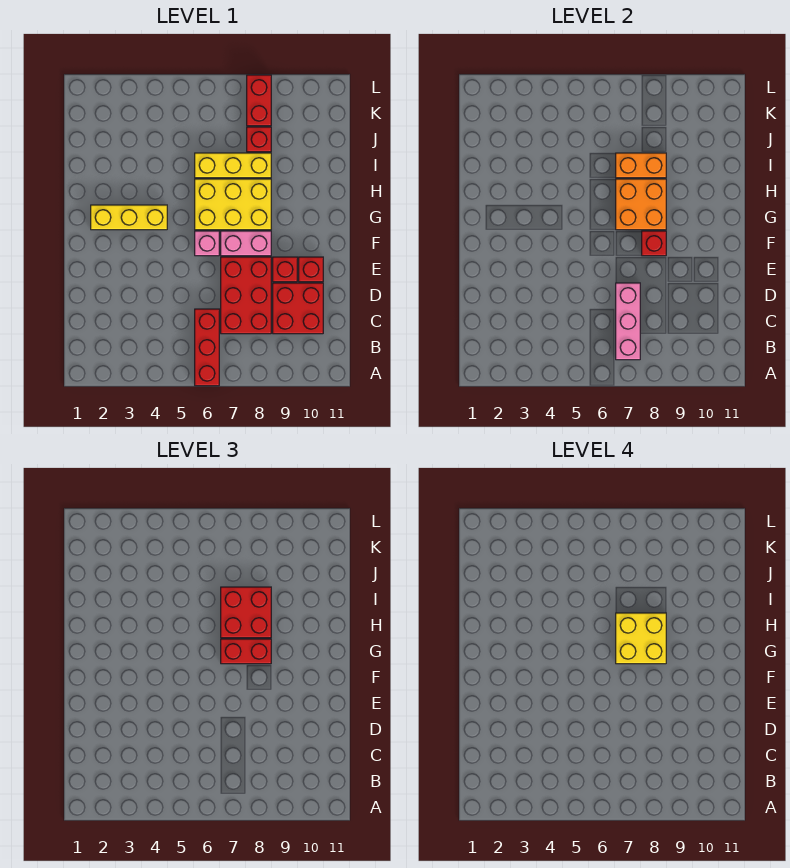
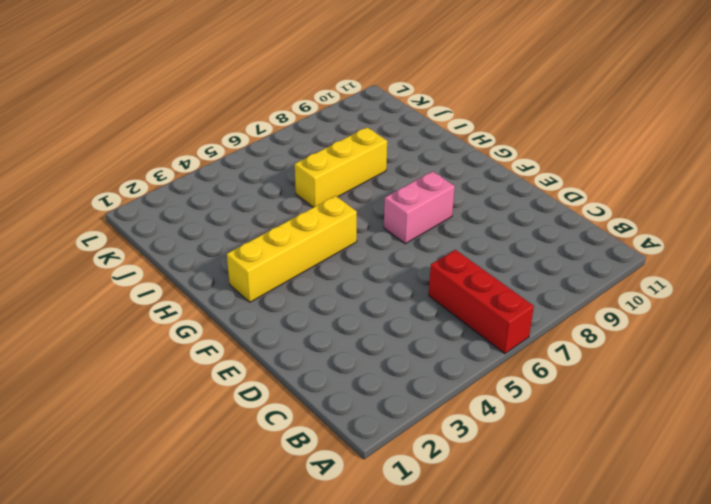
yellow 1x4 brick [227,196,357,302] -> yellow 1x3 brick [91,205,167,230]
none -> red 2x3 brick [221,257,271,334]
none -> red 2x2 brick [273,283,323,334]
none -> red 1x1 brick [273,257,297,282]

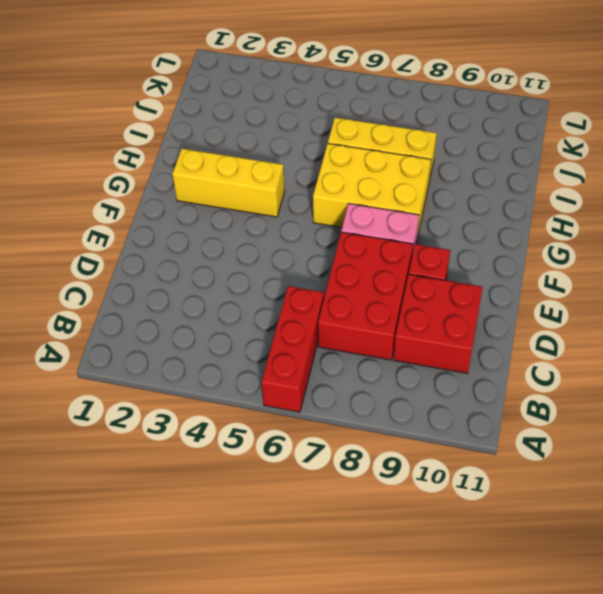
none -> red 1x1 brick [299,257,323,282]
none -> pink 1x1 brick [195,231,219,256]
none -> red 1x1 brick [247,127,271,152]

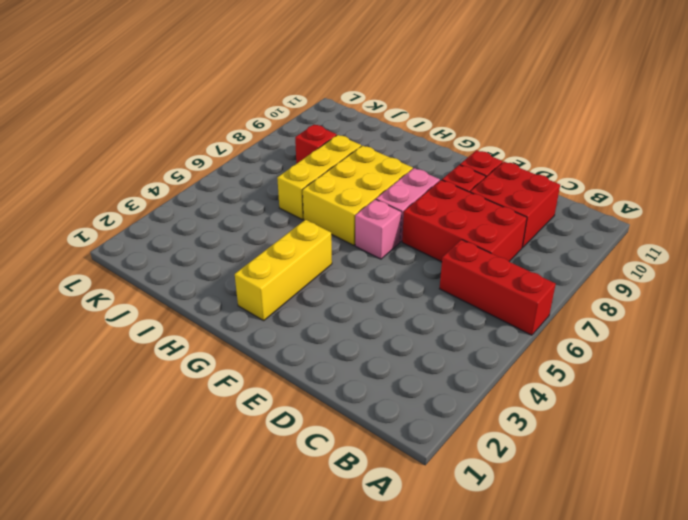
none -> red 1x2 brick [247,75,271,126]
none -> pink 1x3 brick [616,283,640,360]
none -> red 1x1 brick [642,231,666,256]

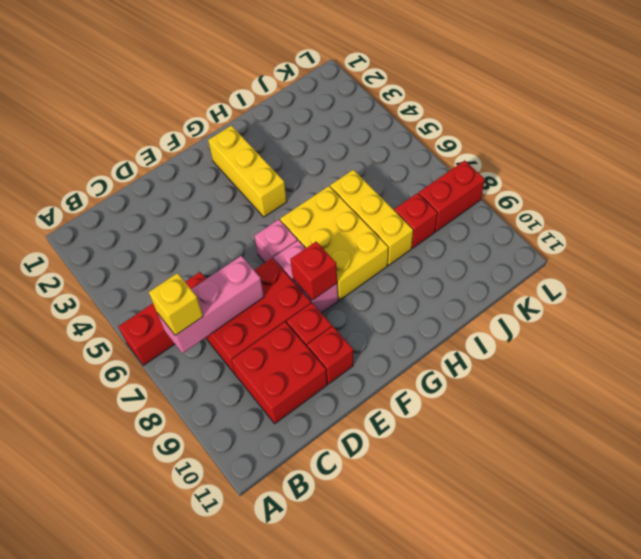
yellow 1x1 brick [149,273,203,335] -> none
none -> orange 2x2 brick [616,179,666,230]
none -> orange 1x2 brick [616,153,666,178]
none -> red 1x2 brick [221,639,271,664]

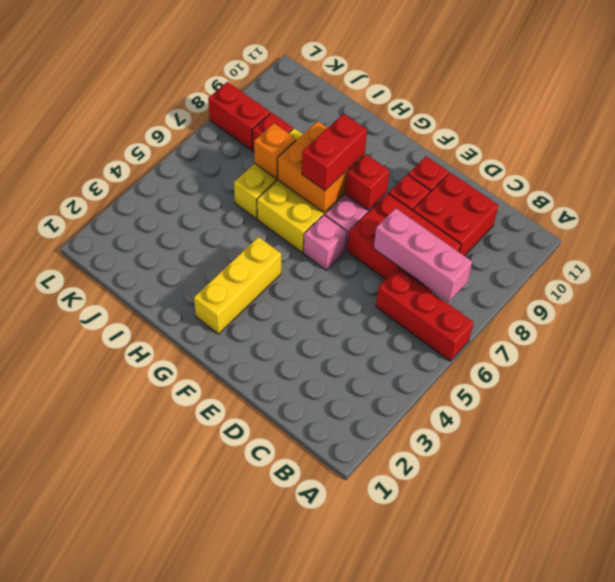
orange 1x1 brick [254,123,296,179] -> orange 1x2 brick [616,153,666,178]
none -> red 2x2 brick [221,587,271,638]
none -> yellow 2x2 brick [616,613,666,664]

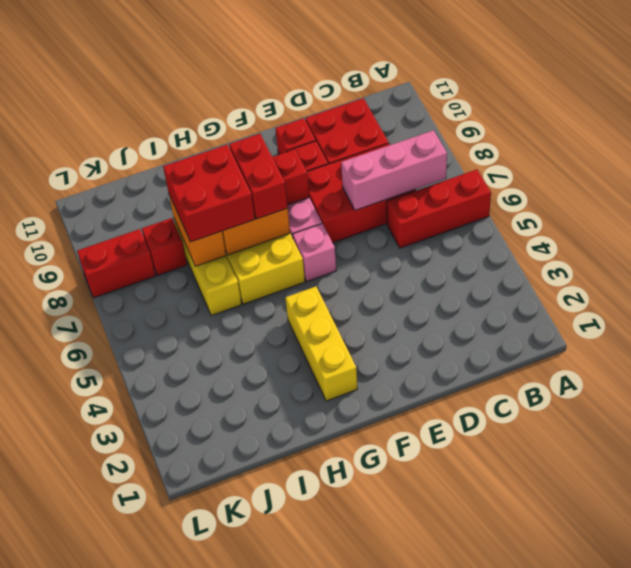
none -> yellow 2x2 brick [616,613,666,664]

